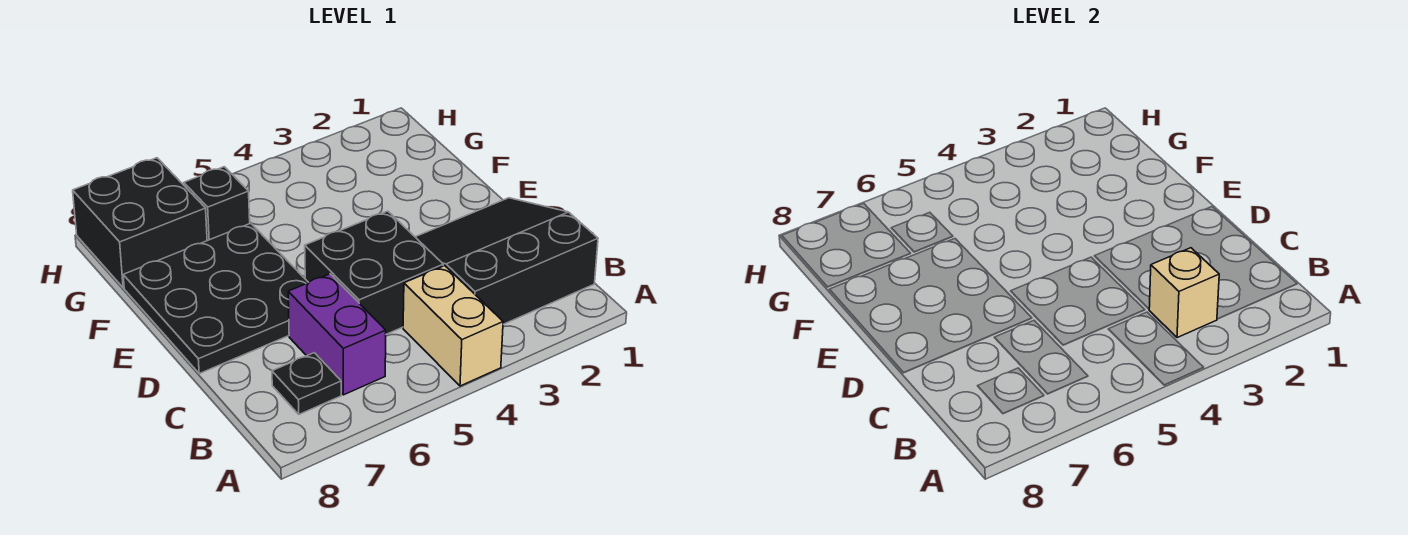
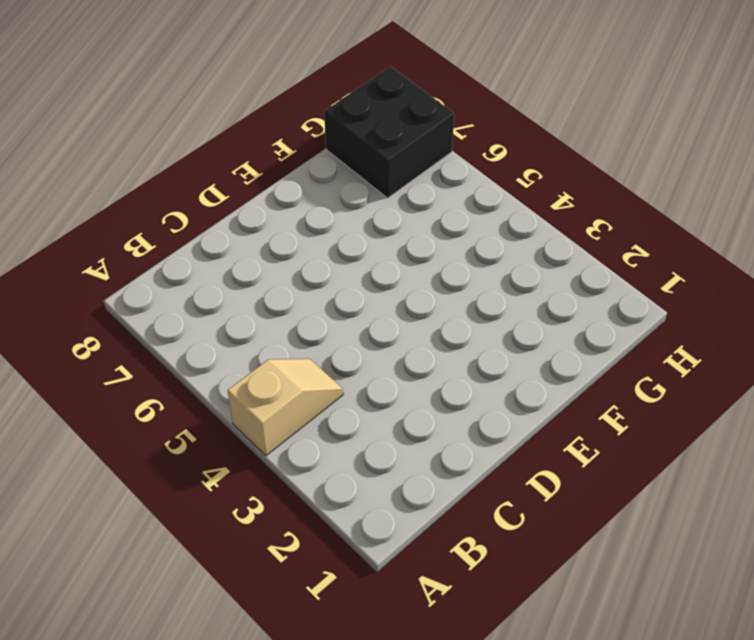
tan 1x2 slope [227,359,343,456] -> tan 1x2 brick [403,266,503,386]
none -> black 3x3 slope [416,198,598,324]
none -> purple 1x2 brick [288,274,386,395]

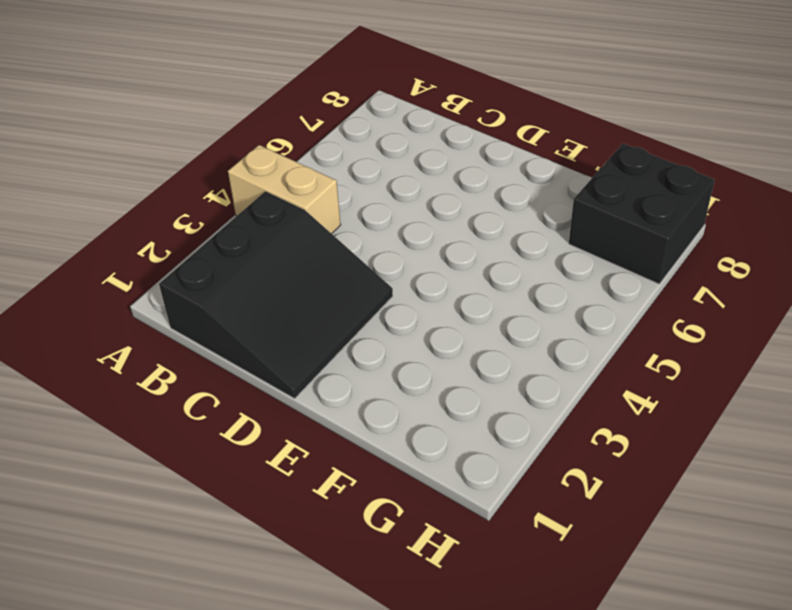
none -> purple 1x2 brick [288,274,386,395]
none -> black 1x1 plate [272,353,341,414]

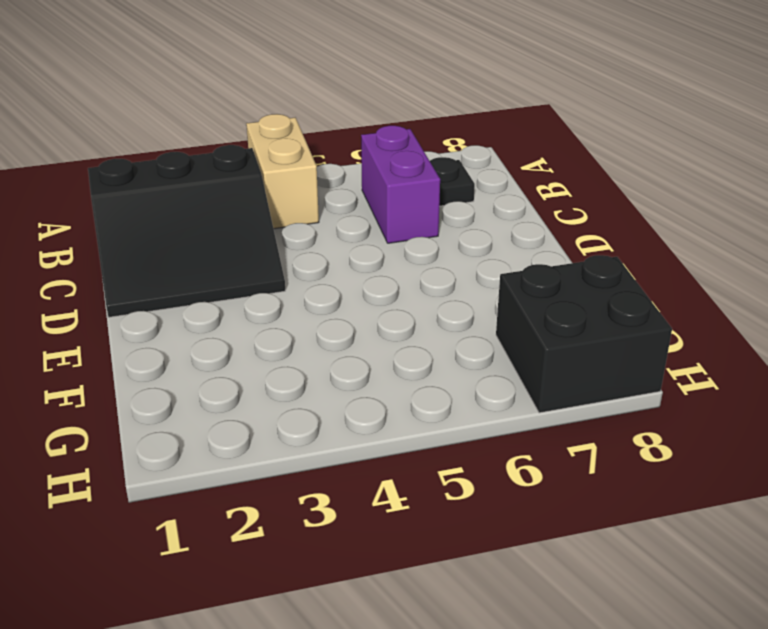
none -> black 2x2 brick [305,211,443,334]
none -> black 3x3 plate [123,223,309,374]

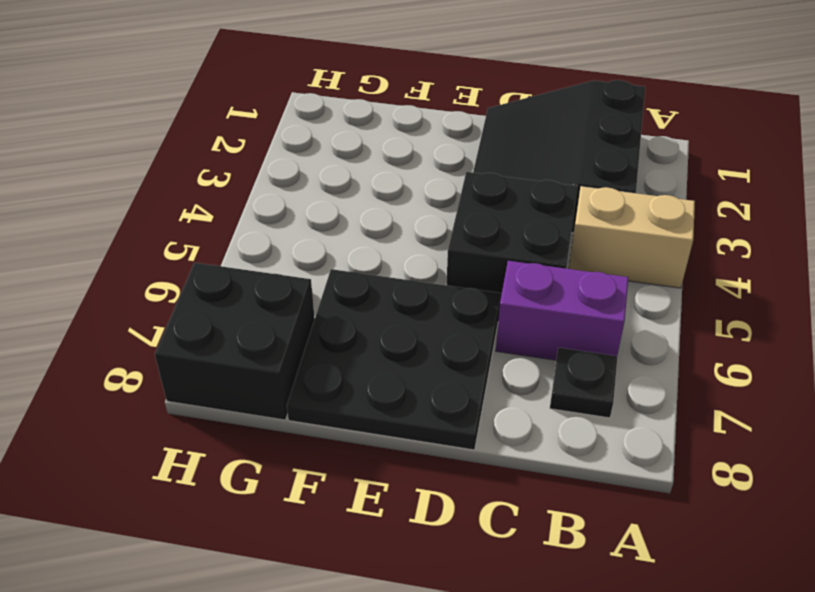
none -> black 1x1 brick [184,167,250,241]
none -> tan 1x1 brick [1149,248,1219,338]

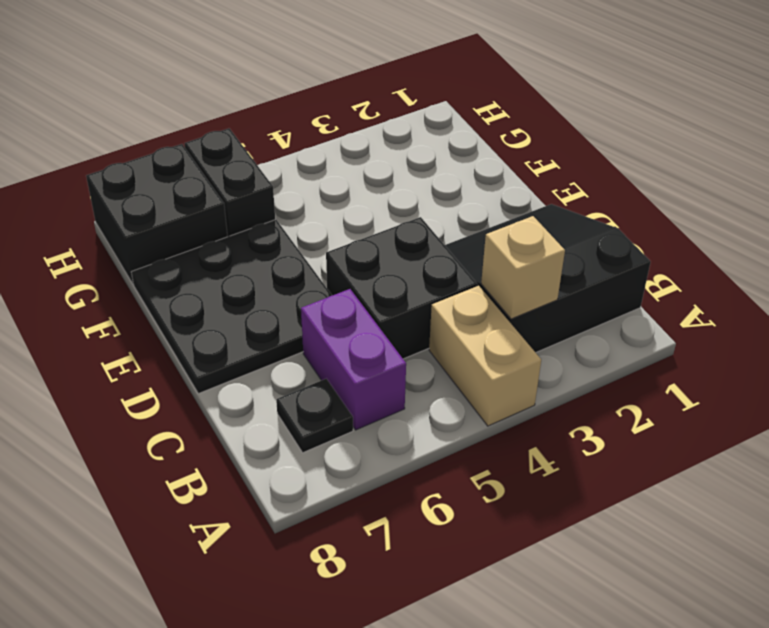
black 1x2 brick [185,128,275,237] -> black 1x1 brick [184,167,250,241]

